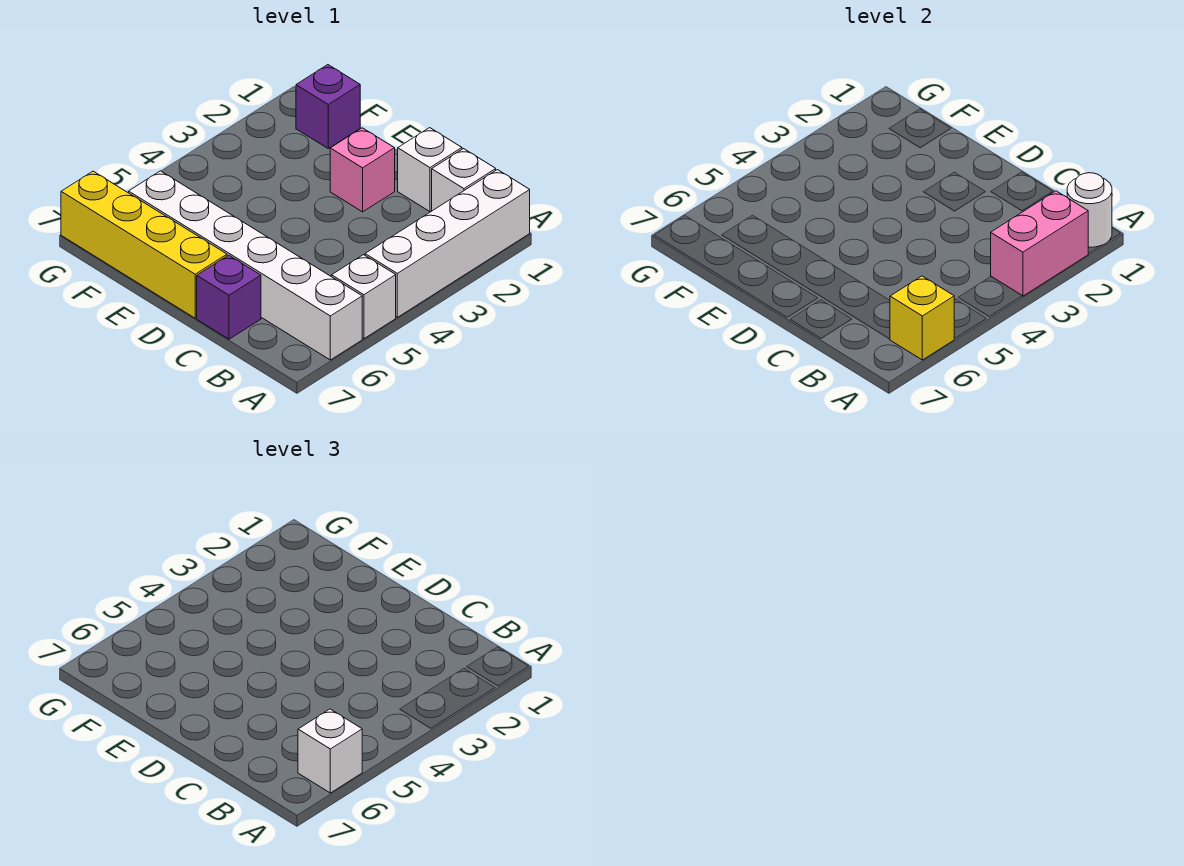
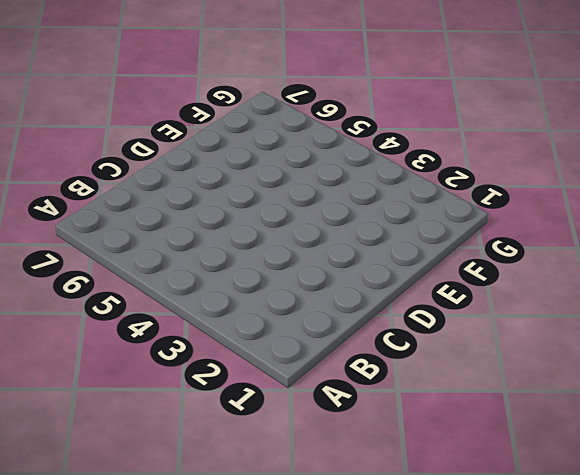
none -> white 1x4 brick [365,170,530,317]
none -> white 1x1 brick [332,255,396,339]
none -> white 1x6 brick [129,171,362,360]

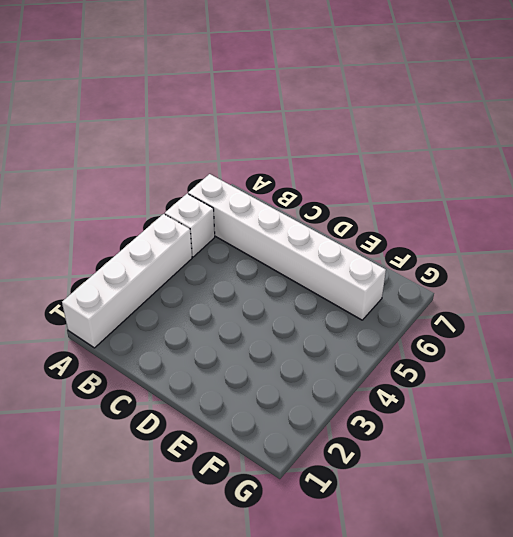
none -> white 1x1 brick [432,149,496,211]
none -> white 1x1 brick [398,128,462,212]
none -> purple 1x1 brick [197,255,261,339]

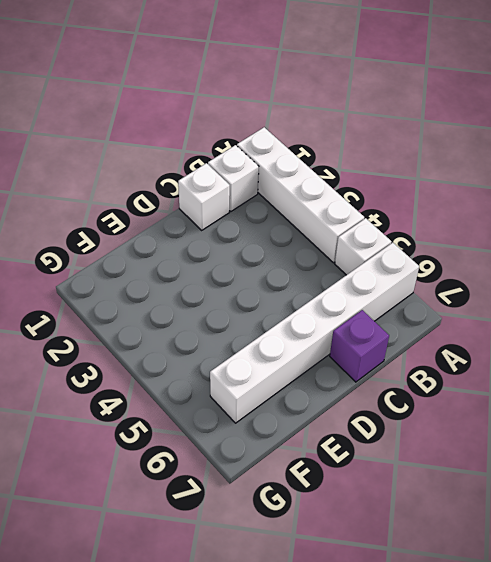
none -> pink 1x1 brick [330,128,395,212]
none -> yellow 1x4 brick [61,171,227,318]
none -> purple 1x1 brick [296,65,360,148]

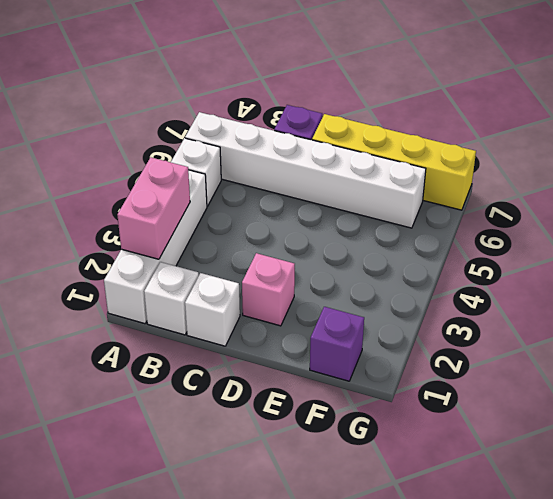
none -> white 1x1 round brick [1067,173,1112,247]
none -> yellow 1x1 brick [890,276,954,360]
none -> white 1x1 brick [298,709,362,793]

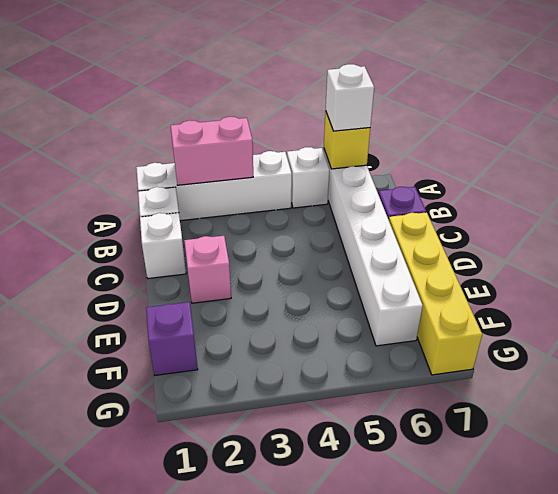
none -> white 1x1 round brick [1067,173,1112,247]

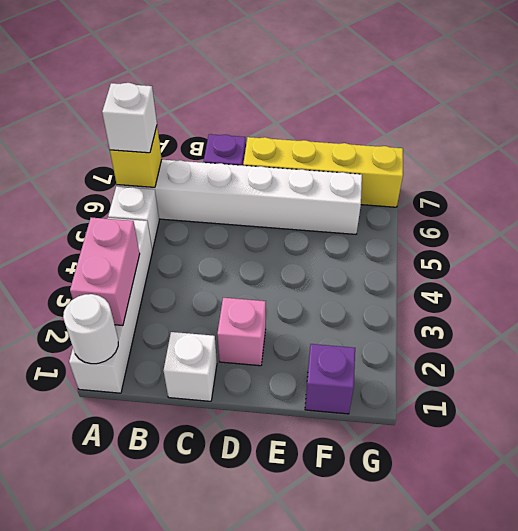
none -> white 1x1 brick [432,149,496,211]

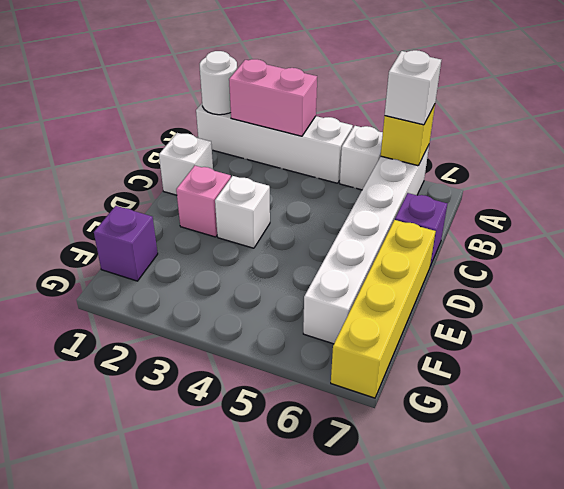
white 1x1 brick [215,176,270,248] -> white 1x1 brick moved to [432,149,496,211]

